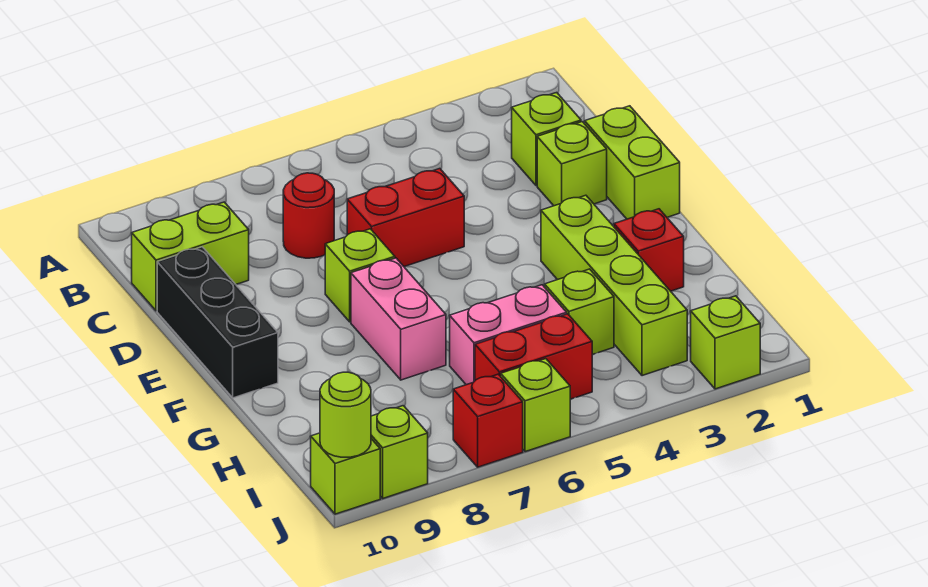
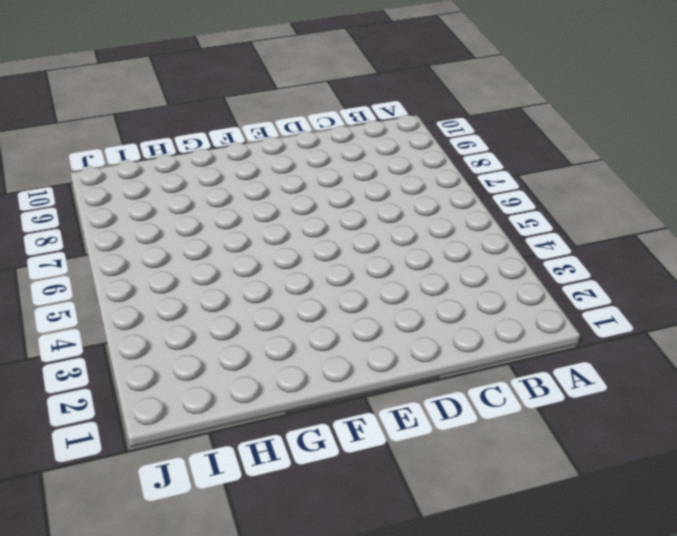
none -> lime 1x1 brick [512,93,581,185]
none -> red 1x1 round brick [283,173,334,258]
none -> lime 1x2 brick [132,202,249,311]

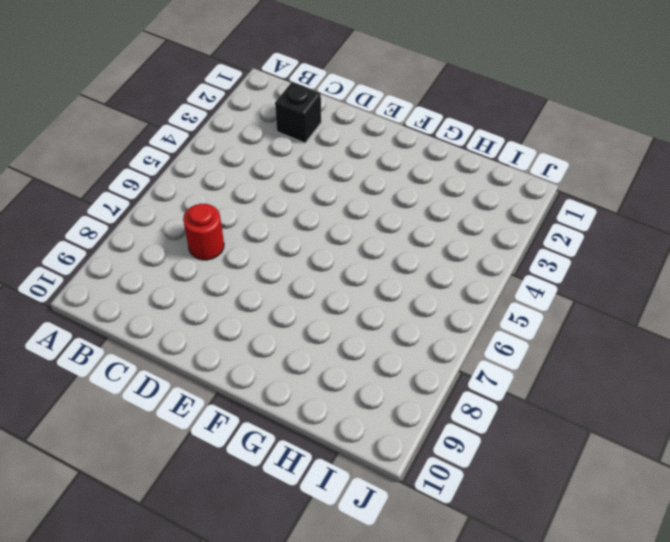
black 1x1 brick [275,82,321,143] -> lime 1x1 brick [512,93,581,185]
none -> lime 1x2 brick [132,202,249,311]
none -> lime 1x2 brick [585,106,680,219]
none -> lime 1x1 brick [537,122,607,206]

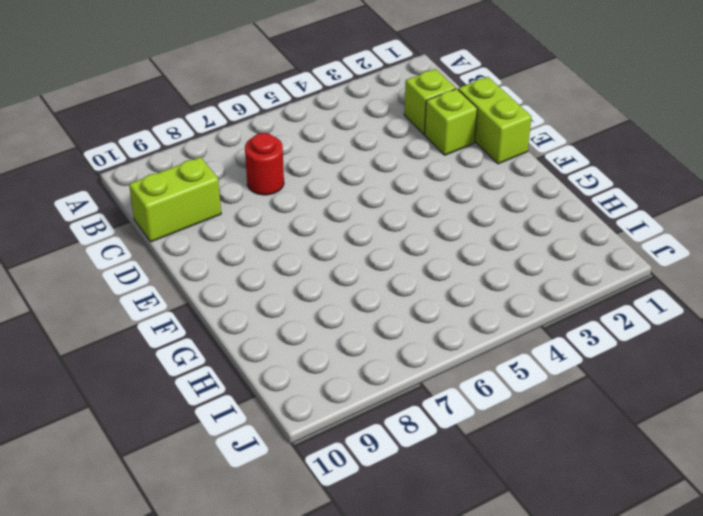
none -> red 1x2 brick [347,169,464,266]
none -> black 1x3 brick [157,247,278,398]
none -> lime 1x1 brick [325,229,395,322]

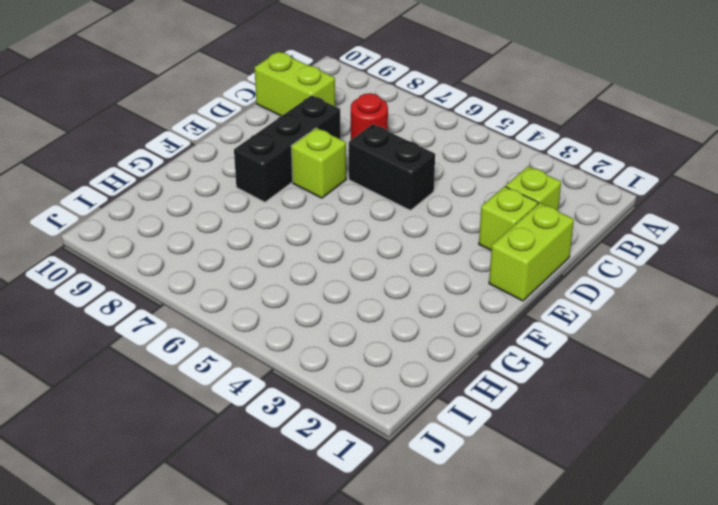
black 1x2 brick [349,124,435,210] -> red 1x2 brick [347,169,464,266]
black 1x3 brick [234,95,341,202] -> black 1x3 brick moved to [157,247,278,398]
none -> lime 1x4 brick [541,195,687,376]
none -> pink 1x2 brick [351,258,446,380]
none -> red 1x1 brick [614,209,684,291]

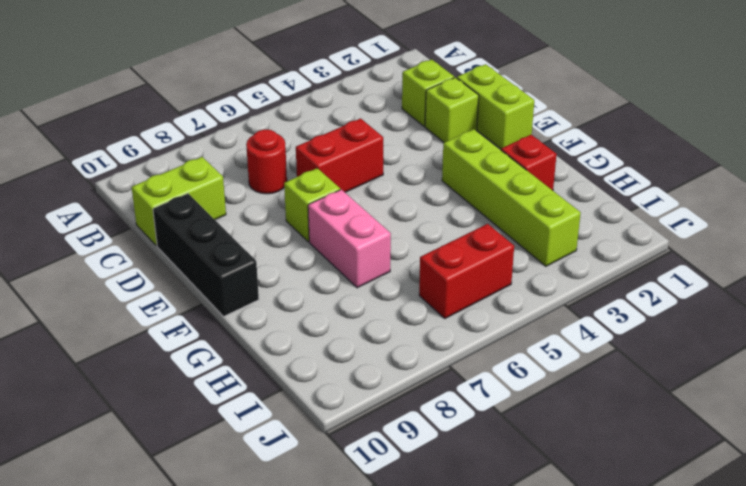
none -> lime 1x1 brick [545,269,614,355]
none -> pink 1x2 brick [450,285,567,385]
none -> lime 1x1 brick [691,296,760,389]

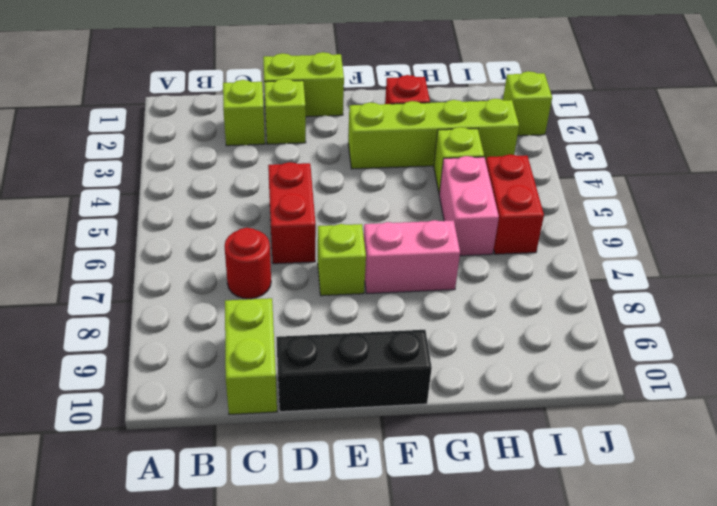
none -> lime 1x1 brick [501,359,570,452]
none -> red 1x1 brick [453,374,523,467]
none -> lime 1x1 brick [371,406,428,498]

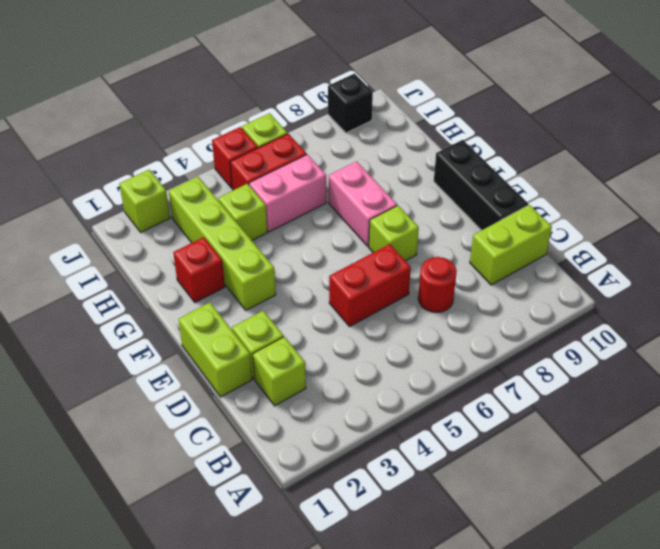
red 1x1 brick [212,127,258,188] -> red 1x1 brick moved to [453,374,523,467]
black 1x1 brick [328,74,373,133] -> lime 1x1 brick [371,406,428,498]
none -> lime 1x1 brick [311,433,380,514]
none -> lime 1x1 round brick [320,372,371,457]

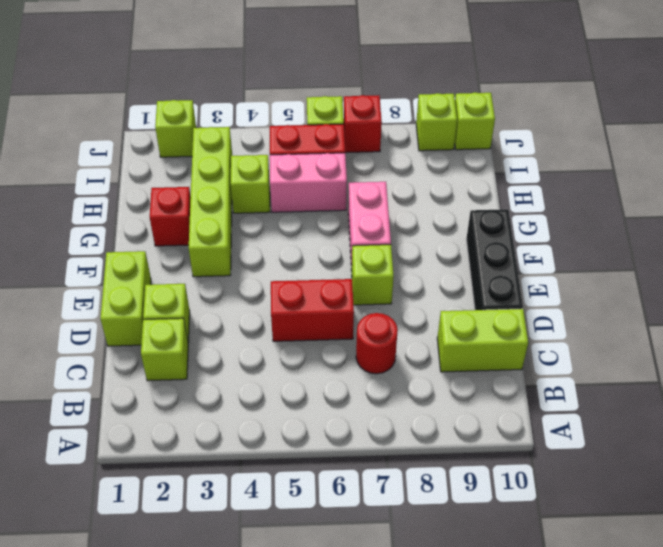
none -> lime 1x1 round brick [320,372,371,457]

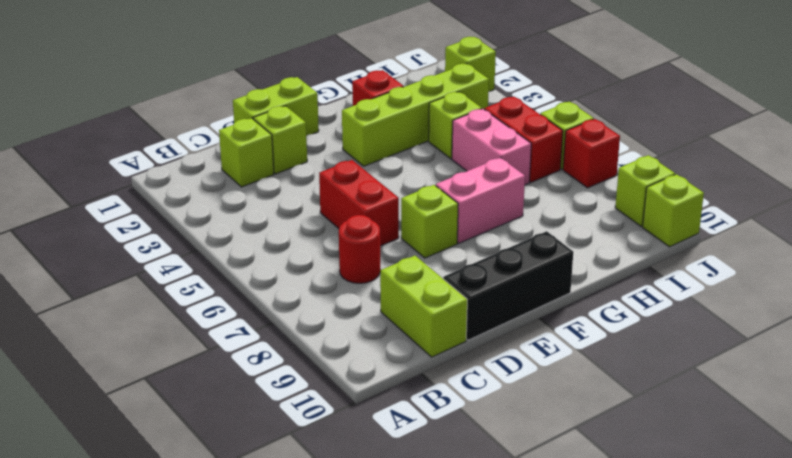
none -> lime 1x1 round brick [320,372,371,457]

